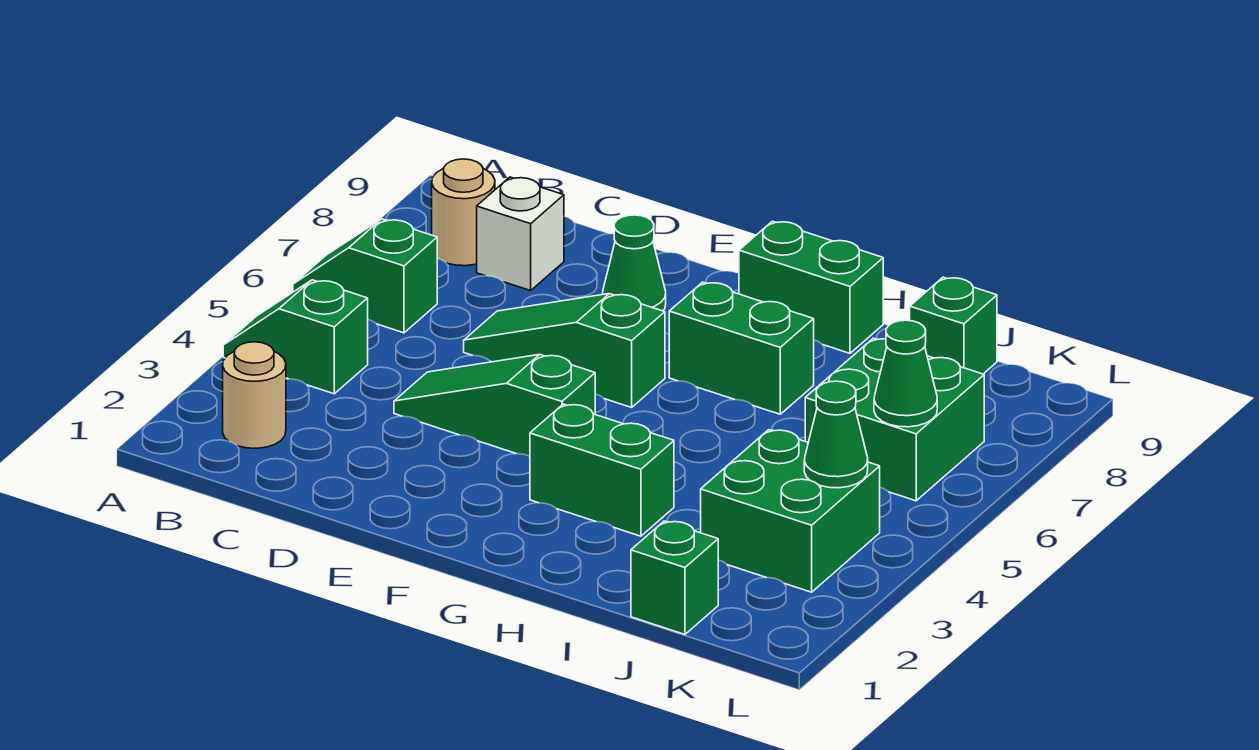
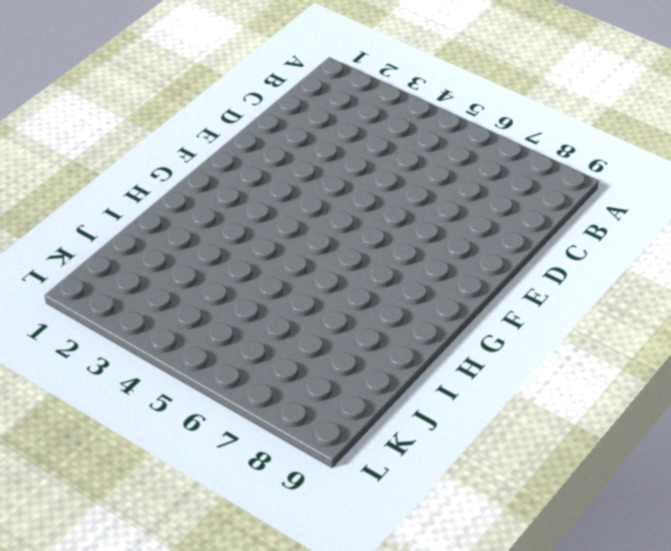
none -> green 1x2 slope [223,280,368,394]
none -> green 1x2 slope [293,219,437,333]
none -> tan 1x1 round brick [223,342,286,448]

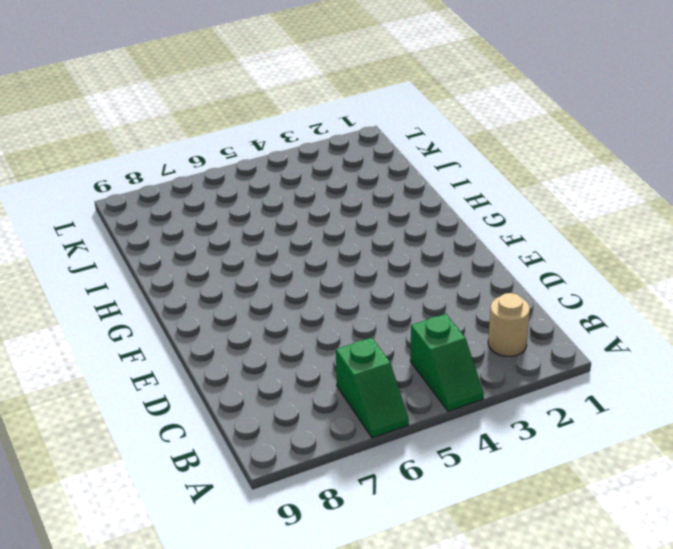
none -> tan 1x1 round brick [432,159,495,266]
none -> white 1x1 brick [477,177,564,291]
none -> green 1x3 slope [394,355,595,456]

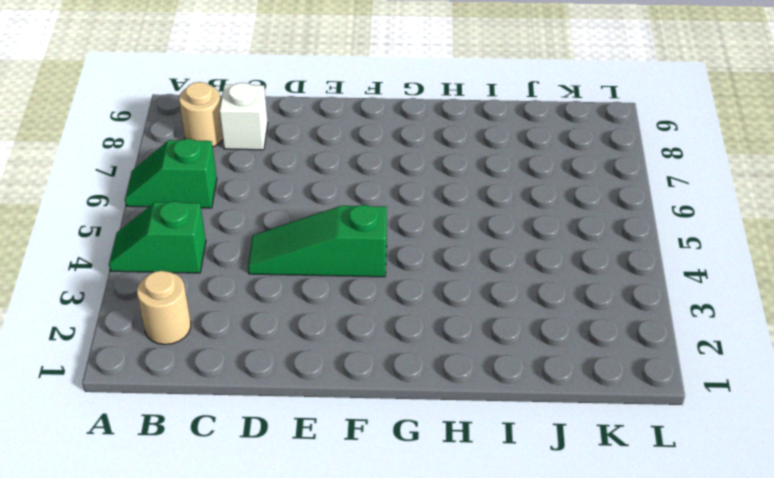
none -> green 1x3 slope [464,294,665,407]
none -> green 1x1 cone [602,215,666,311]
none -> green 1x2 brick [530,404,674,536]

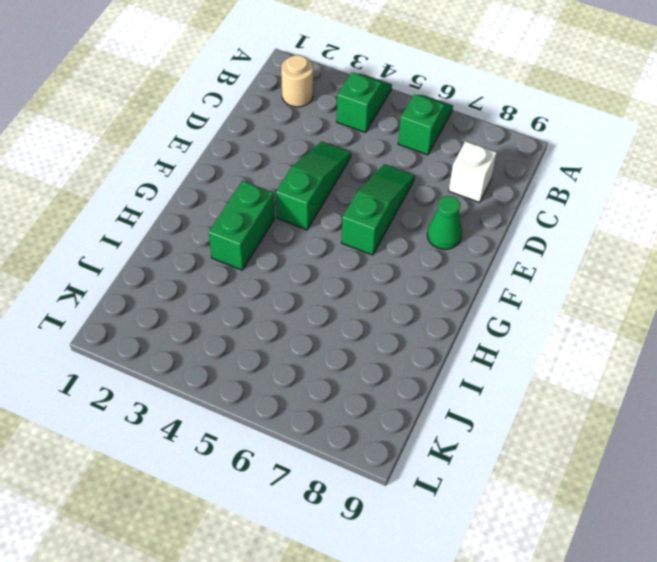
none -> tan 1x1 round brick [432,159,495,266]
none -> green 1x2 brick [669,282,814,414]
none -> green 1x2 brick [739,221,883,353]

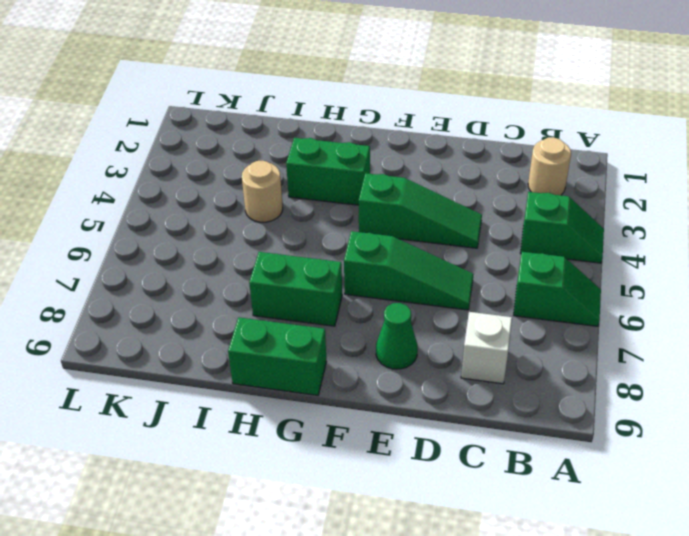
tan 1x1 round brick [242,161,283,222] -> tan 1x1 round brick moved to [432,159,495,266]
none -> green 1x1 brick [631,521,718,634]
none -> green 2x2 brick [701,430,880,592]
none -> green 2x2 brick [805,338,984,501]

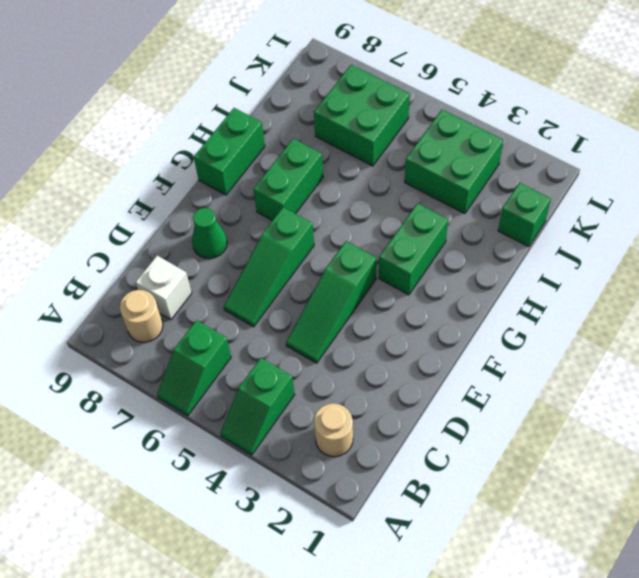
none -> green 1x1 brick [910,277,997,374]
none -> green 1x1 cone [804,381,868,488]
none -> green 1x1 cone [874,320,937,427]

